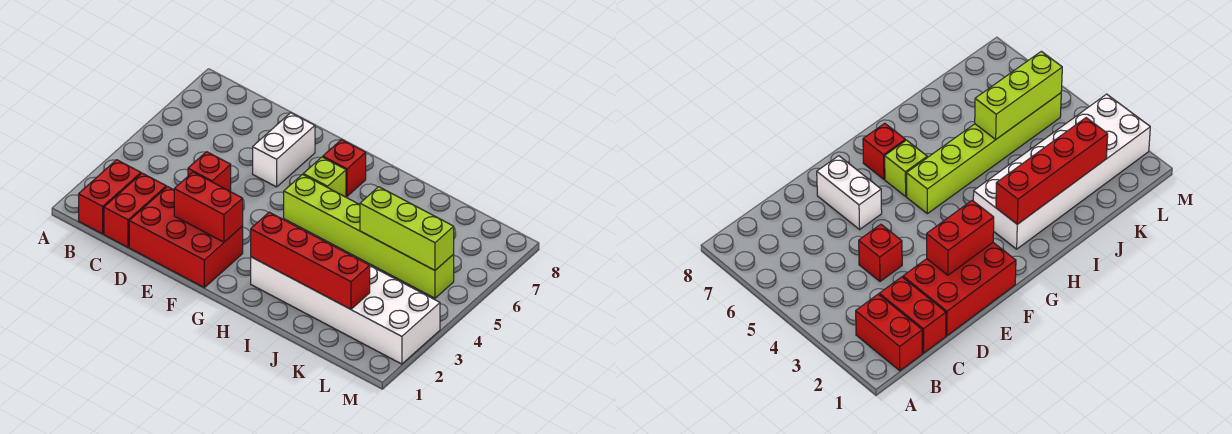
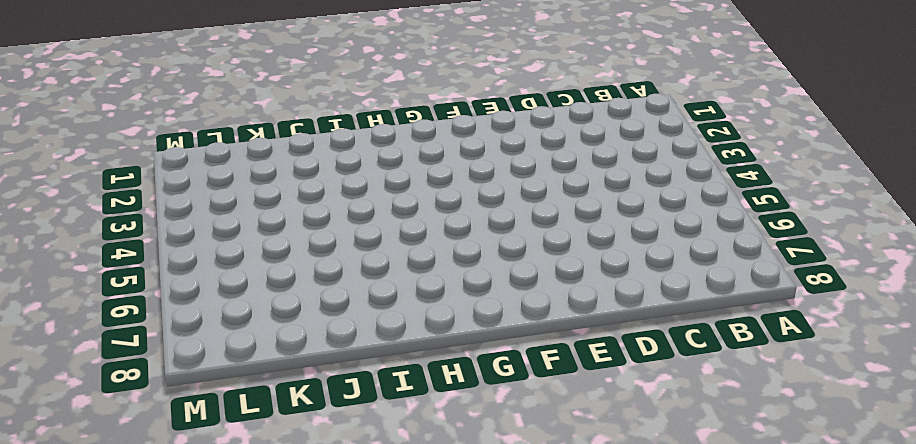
none -> red 1x2 brick [79,160,141,234]
none -> red 1x2 brick [104,173,166,247]
none -> red 2x3 brick [129,187,243,287]

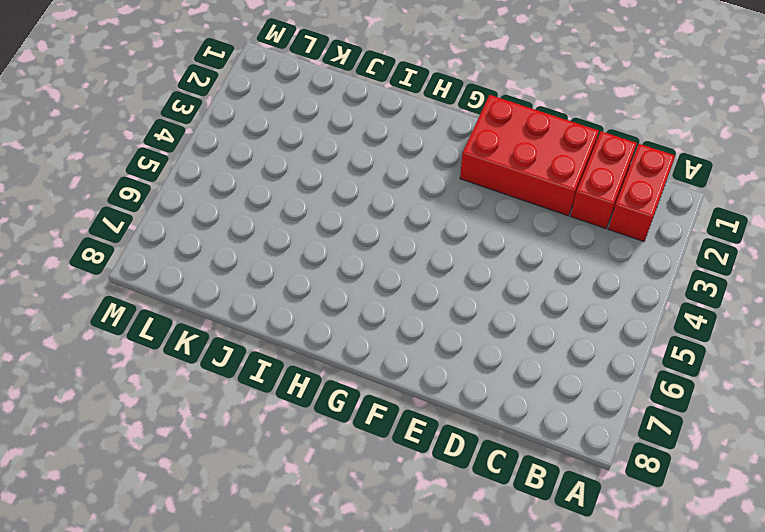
none -> red 1x1 brick [188,152,231,192]
none -> white 1x2 brick [253,113,315,187]
none -> lime 1x6 brick [284,175,454,298]

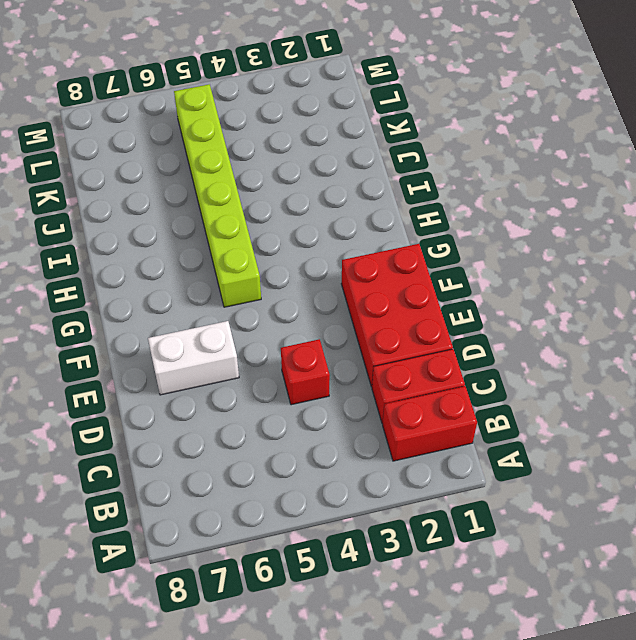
none -> lime 1x1 brick [303,157,346,197]
none -> red 1x1 brick [323,140,366,196]
none -> white 2x6 brick [251,257,440,364]

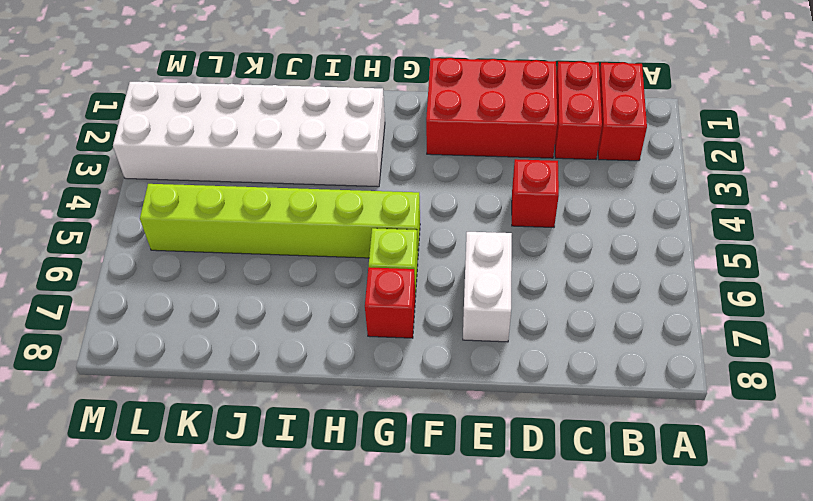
none -> red 1x2 brick [174,172,243,242]
none -> red 1x4 brick [251,212,370,309]
none -> lime 1x3 brick [360,187,454,270]

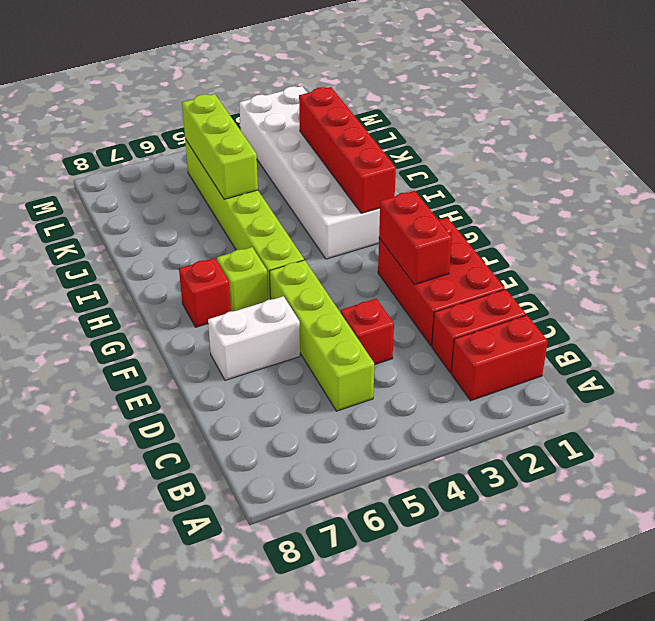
lime 1x4 brick [269,260,374,411] -> none

